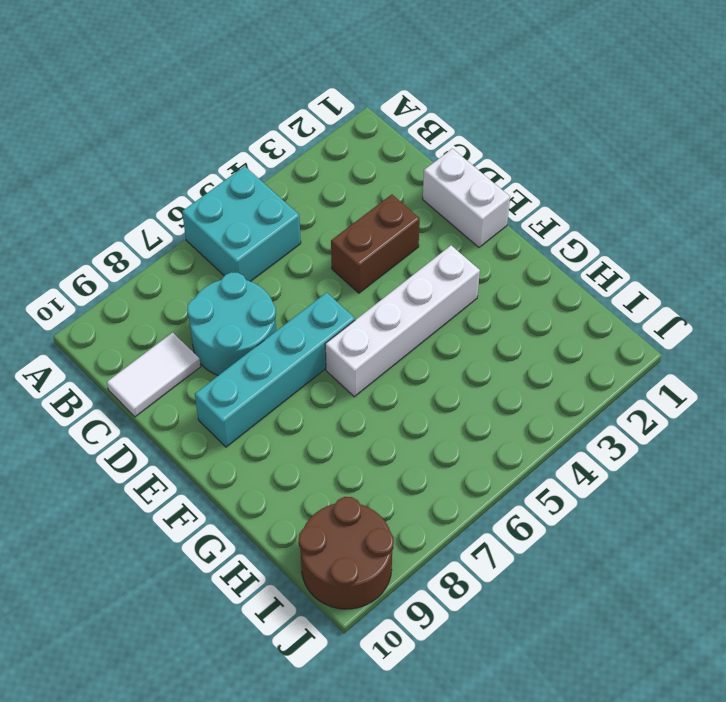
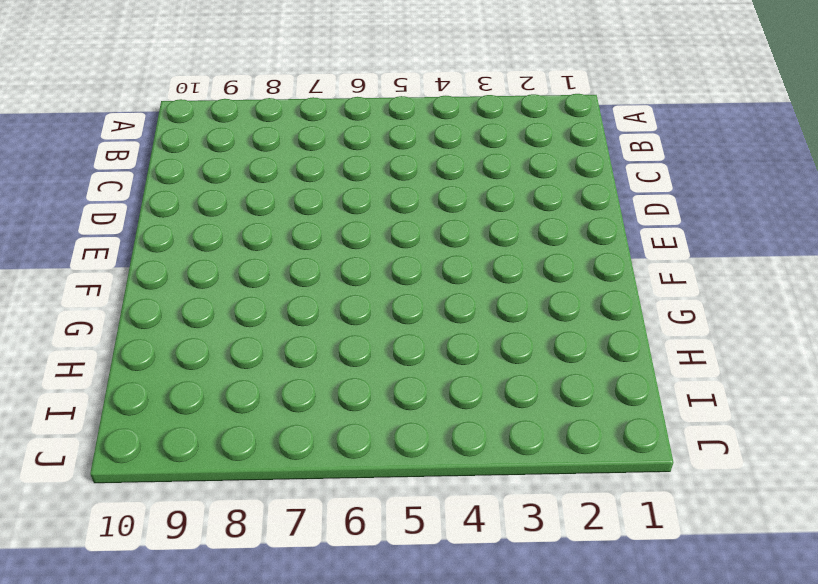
none -> cyan 2x2 brick [182,166,301,281]
none -> cyan 2x2 round brick [187,272,276,376]

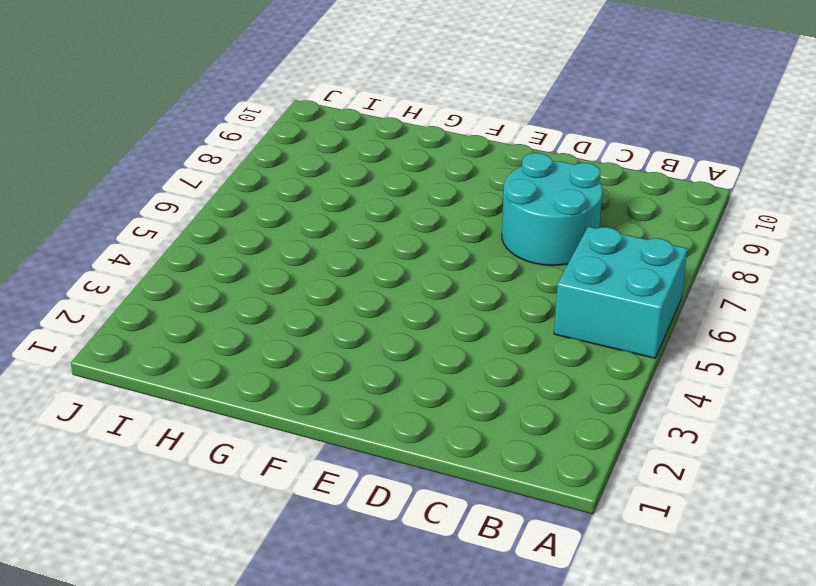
none -> white 1x2 tile [107,332,201,417]
none -> white 1x2 brick [423,149,510,247]

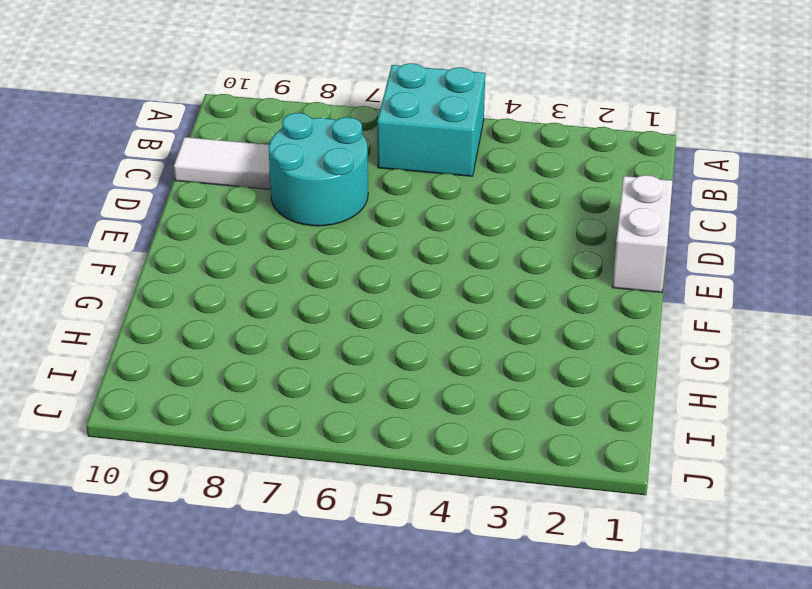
none -> brown 1x2 brick [331,195,420,293]
none -> cyan 1x4 brick [195,292,355,447]

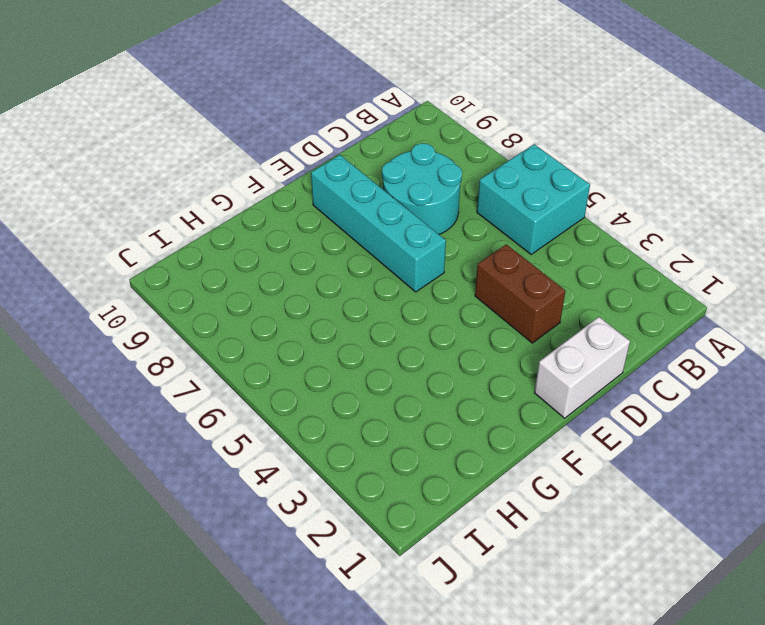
none -> white 1x2 tile [107,332,201,417]
none -> white 1x4 brick [325,246,480,397]

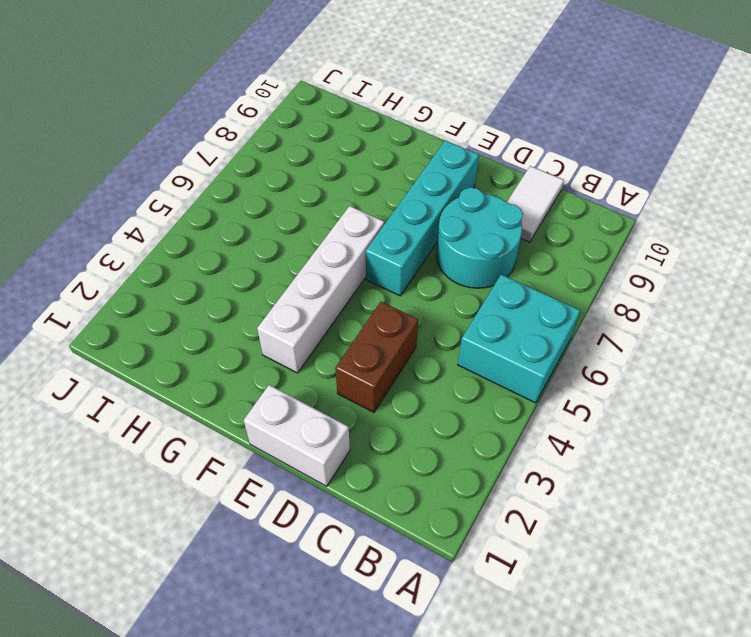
none -> brown 2x2 round brick [299,497,394,609]

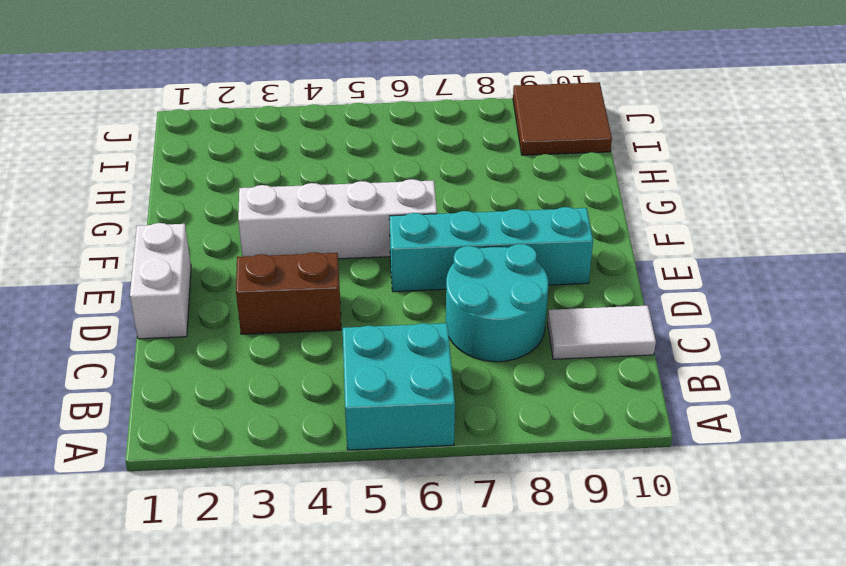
brown 2x2 tile [513,82,612,155] -> brown 2x2 round brick [299,497,394,609]

